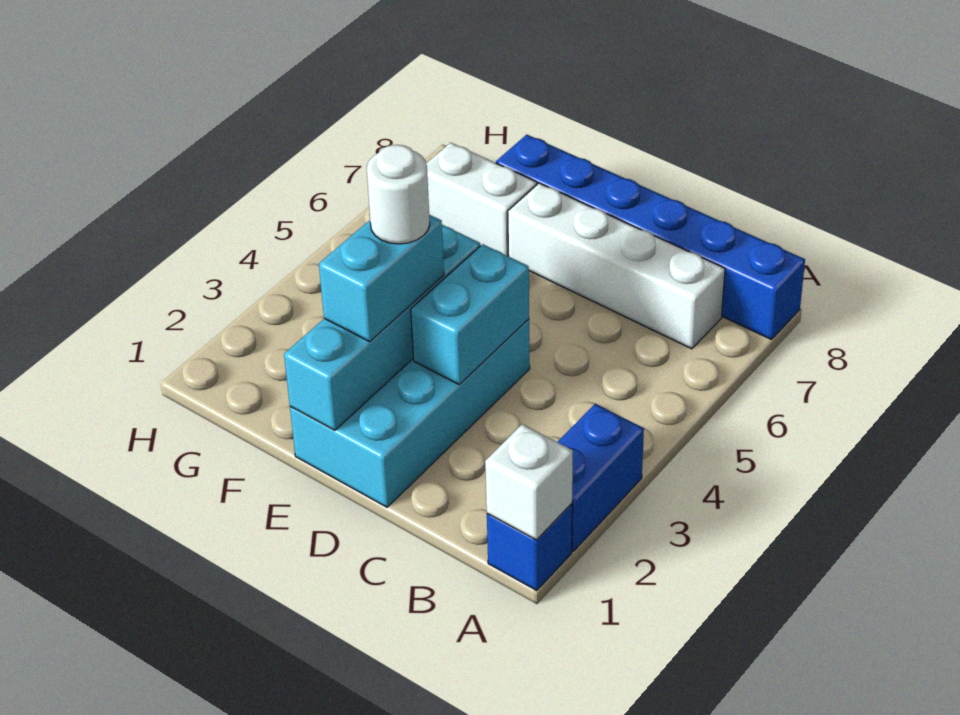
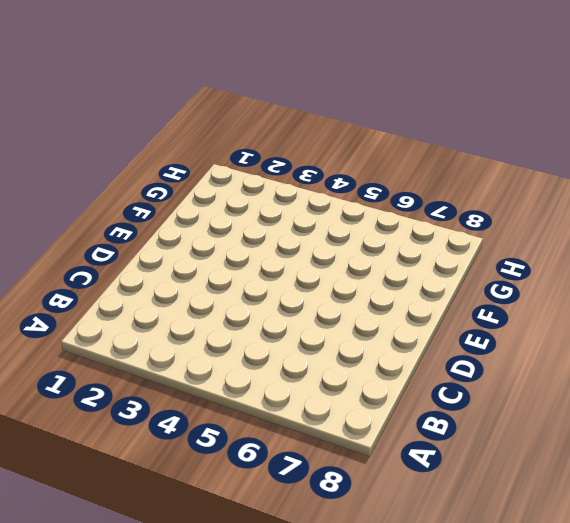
none -> blue 1x1 brick [487,504,572,590]
none -> blue 1x2 brick [558,404,644,551]

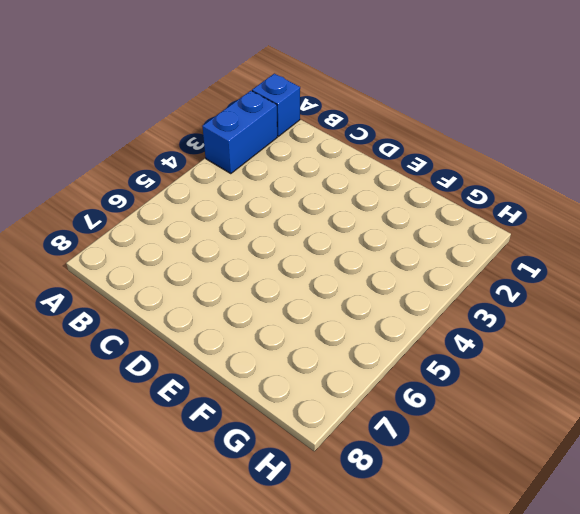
none -> blue 1x6 brick [496,135,805,340]
none -> white 1x4 brick [508,183,725,349]

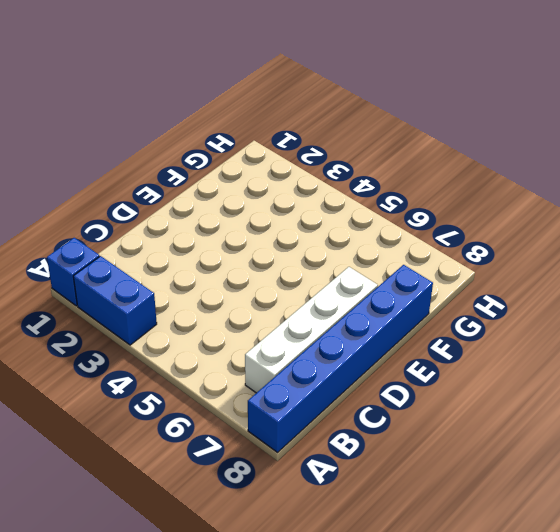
none -> cyan 2x4 brick [290,319,530,507]
none -> white 1x2 brick [426,143,537,256]

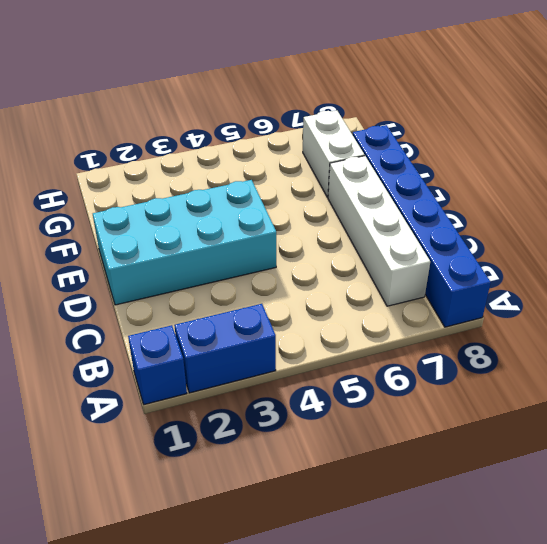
none -> white 1x1 brick [485,424,573,540]
none -> cyan 1x2 brick [411,244,529,384]

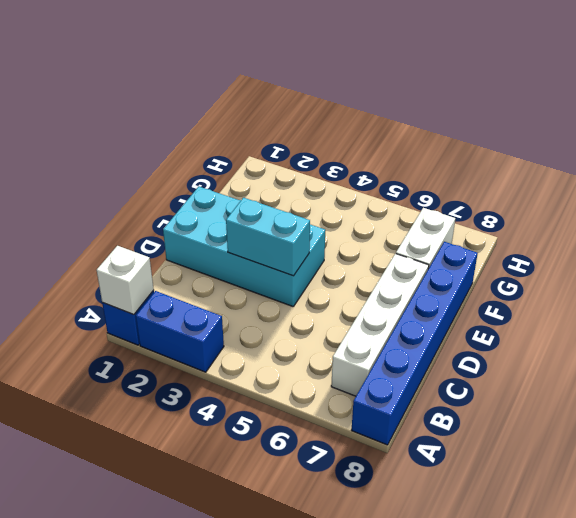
none -> cyan 1x4 brick [284,225,480,430]
none -> cyan 1x2 brick [319,215,444,342]

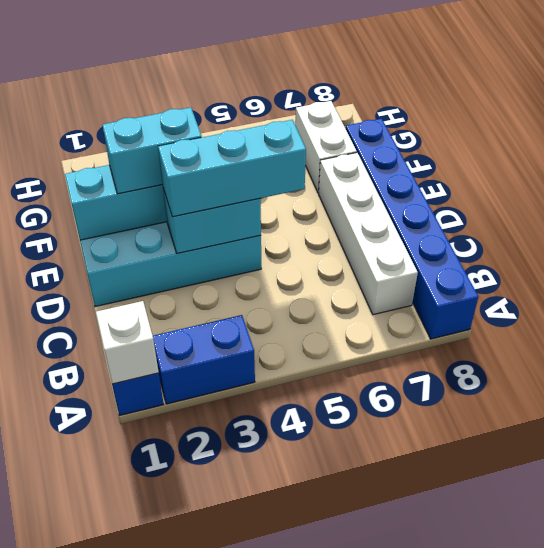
cyan 1x3 brick [158,120,306,217] -> none
none -> white 1x1 round brick [367,145,430,244]

